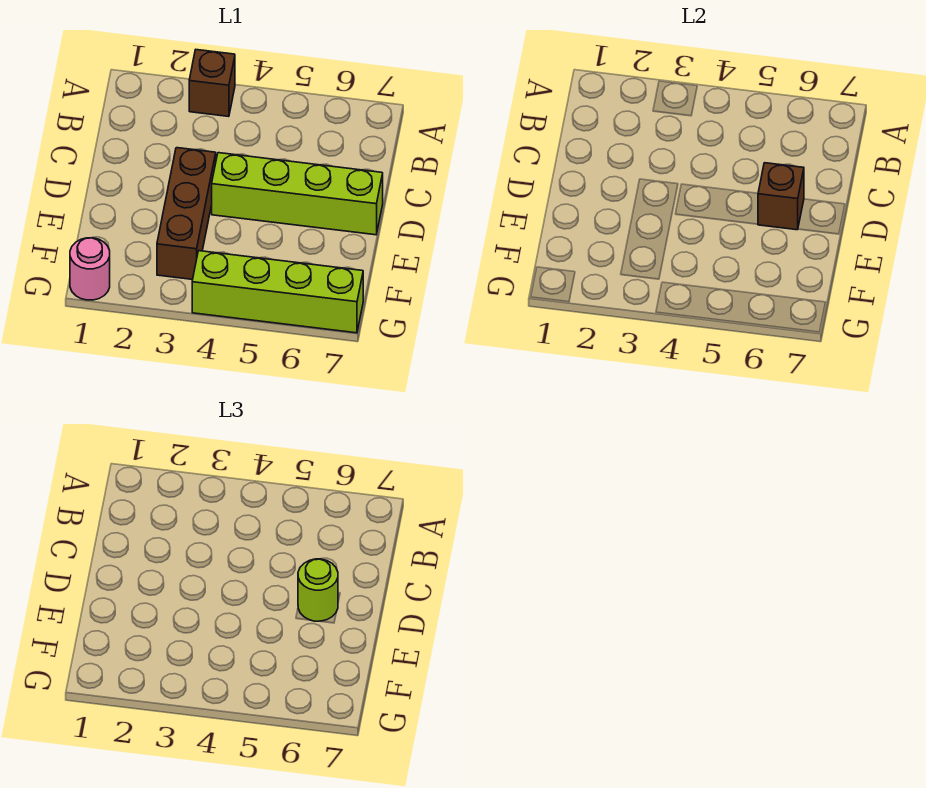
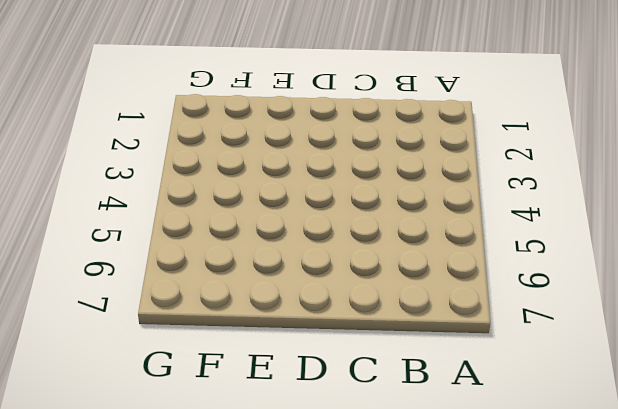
none -> brown 1x1 brick [189,50,235,117]
none -> brown 1x3 brick [157,148,216,280]

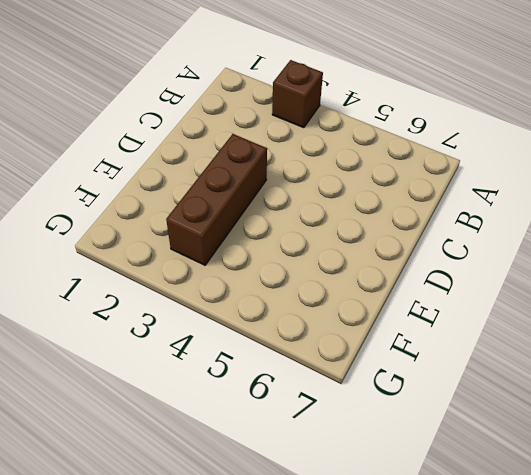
none -> lime 1x4 brick [212,153,383,235]
none -> pink 1x1 round brick [70,238,110,300]

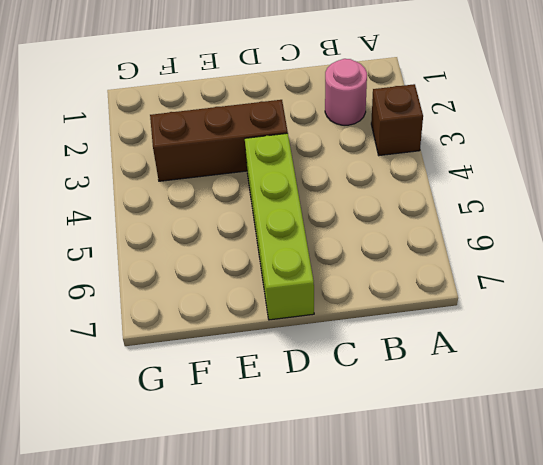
pink 1x1 round brick [325,59,367,125] -> pink 1x1 round brick moved to [70,238,110,300]
none -> lime 1x4 brick [192,251,363,333]
none -> brown 1x1 brick [758,163,804,230]

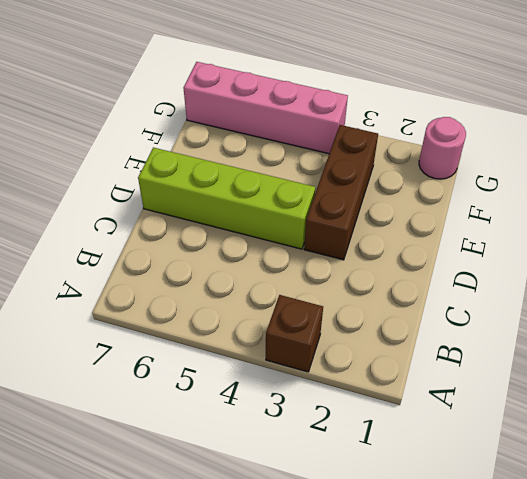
pink 1x4 brick [184,62,348,154] -> lime 1x4 brick [192,251,363,333]
none -> brown 1x1 brick [758,163,804,230]
none -> lime 1x1 round brick [298,559,338,621]

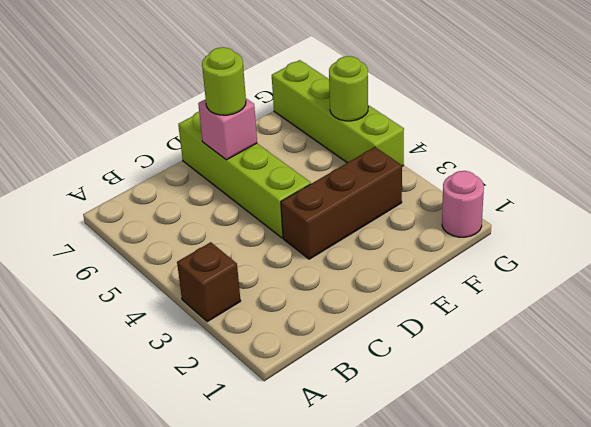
pink 1x1 brick [198,99,257,160] -> brown 1x1 brick [758,163,804,230]
lime 1x1 round brick [329,56,368,121] -> none

